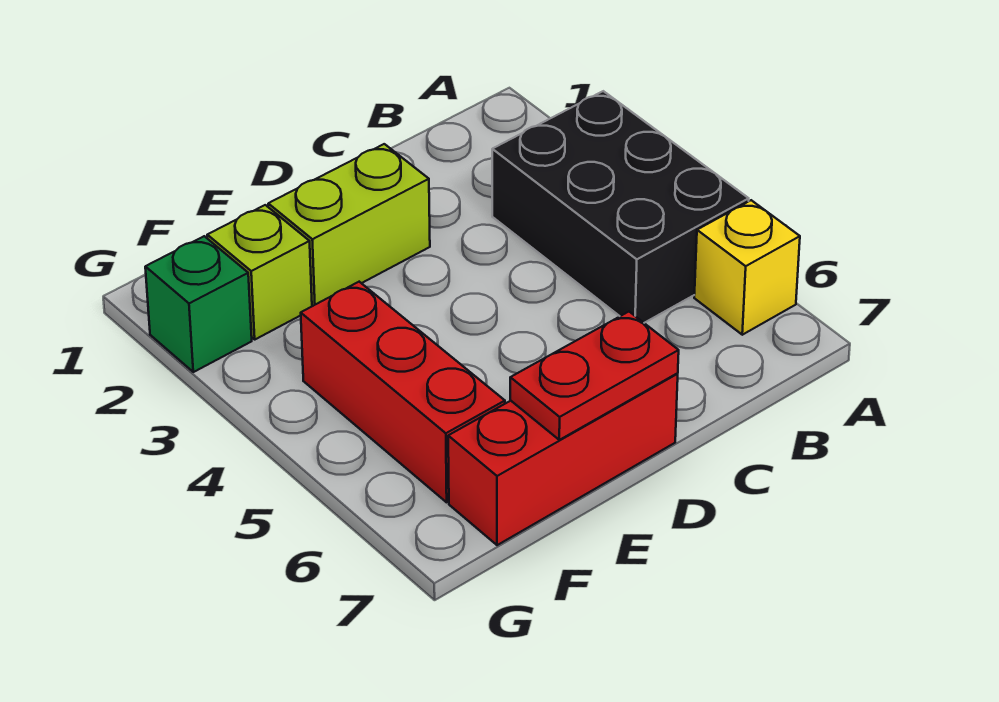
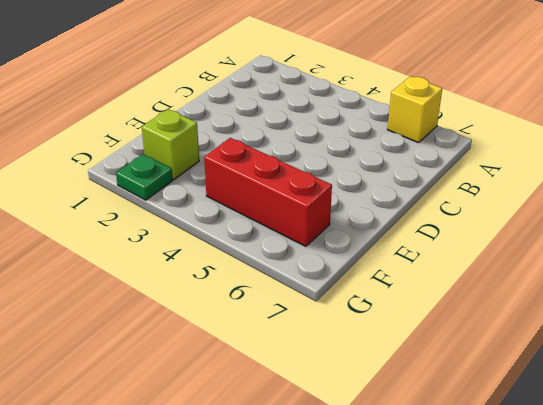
green 1x1 plate [116,154,173,200] -> green 1x1 brick [145,236,252,372]
none -> black 2x3 brick [492,91,749,323]
none -> lime 1x2 brick [268,144,430,306]

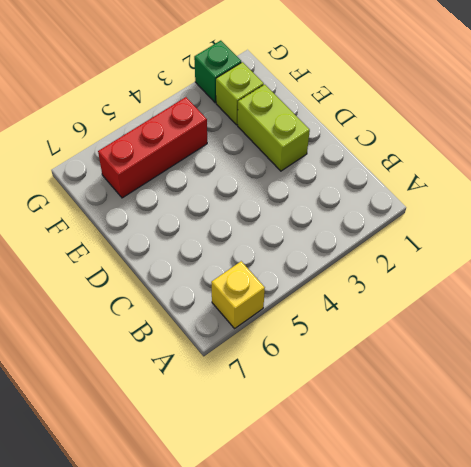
none -> black 2x3 brick [492,91,749,323]
none -> red 1x3 brick [448,374,678,545]

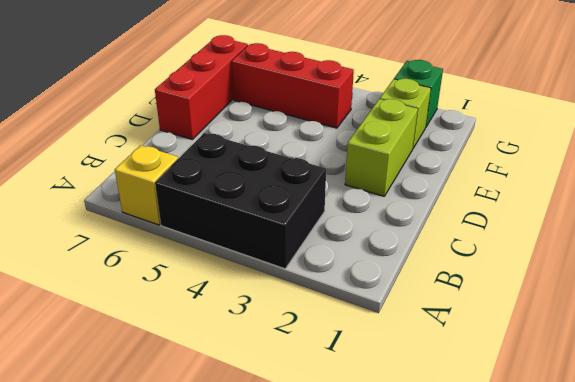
none -> red 1x2 plate [510,312,679,440]

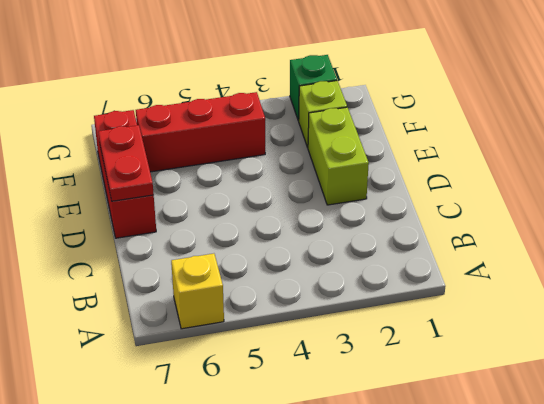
none -> black 2x3 brick [492,91,749,323]

